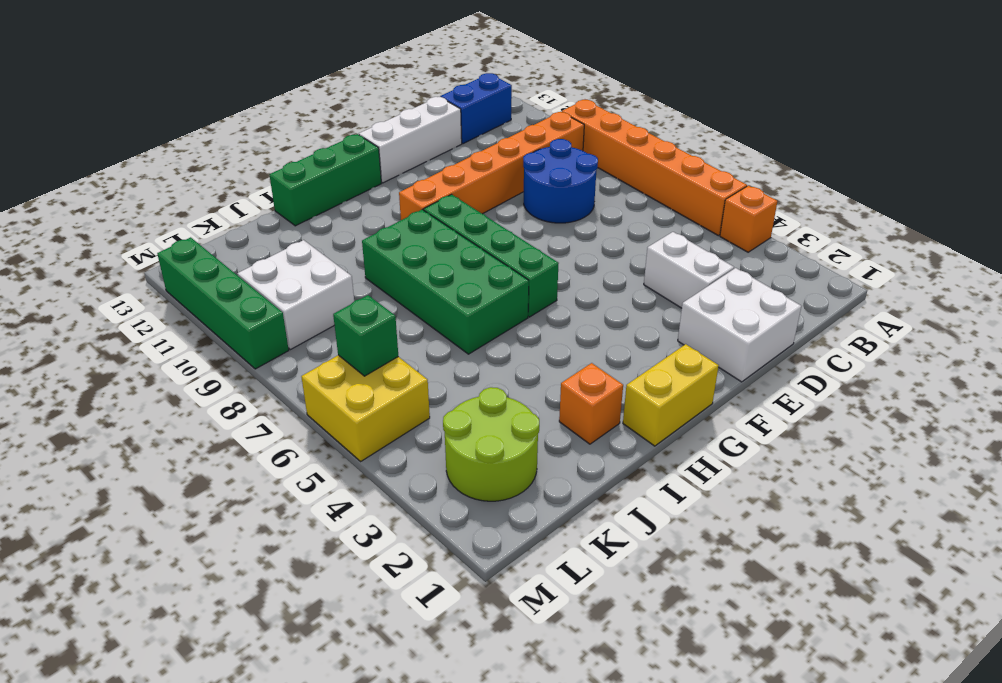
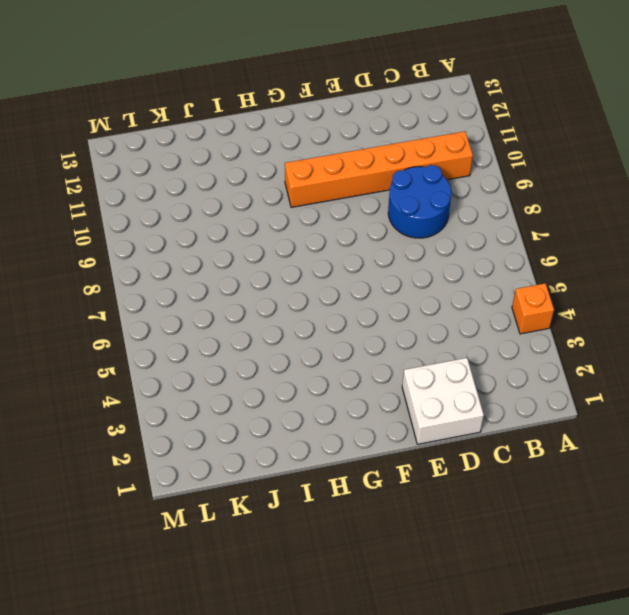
none -> orange 1x6 brick [562,100,747,236]
none -> blue 1x2 brick [440,73,512,144]
none -> white 1x2 brick [644,232,734,308]

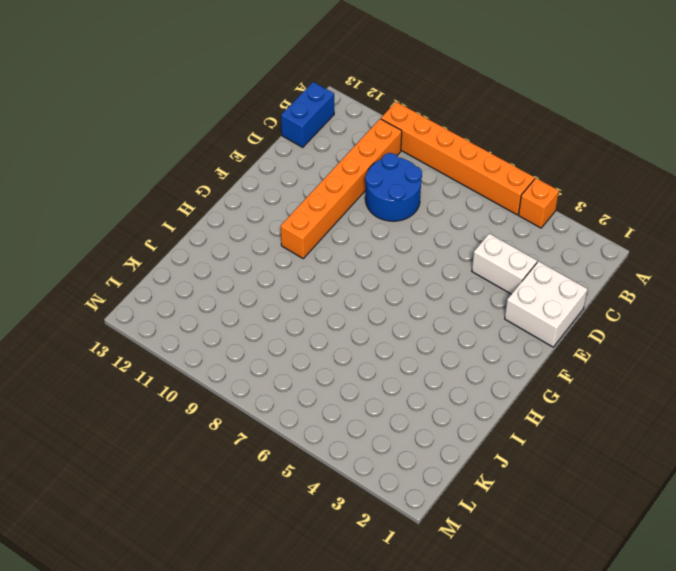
none -> white 1x3 brick [359,97,462,183]
none -> yellow 1x2 brick [623,344,719,446]
none -> green 1x4 brick [424,194,559,317]

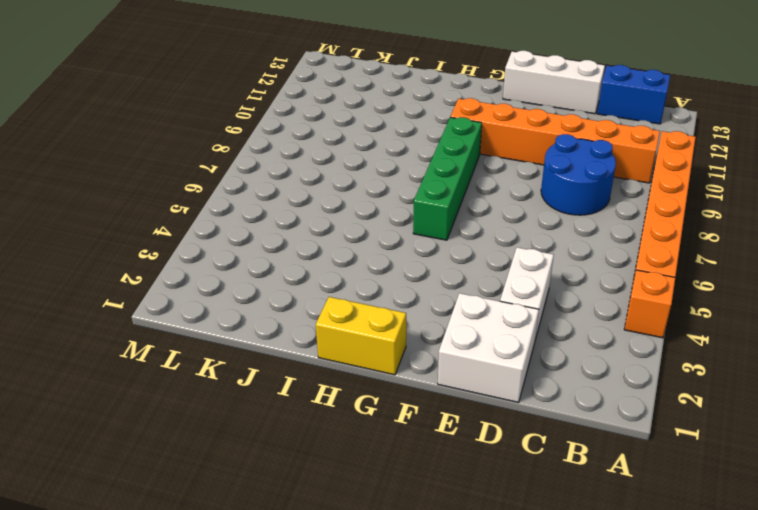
none -> green 1x3 brick [270,134,381,226]
none -> green 2x4 brick [362,210,529,354]
none -> orange 1x1 brick [559,363,623,444]

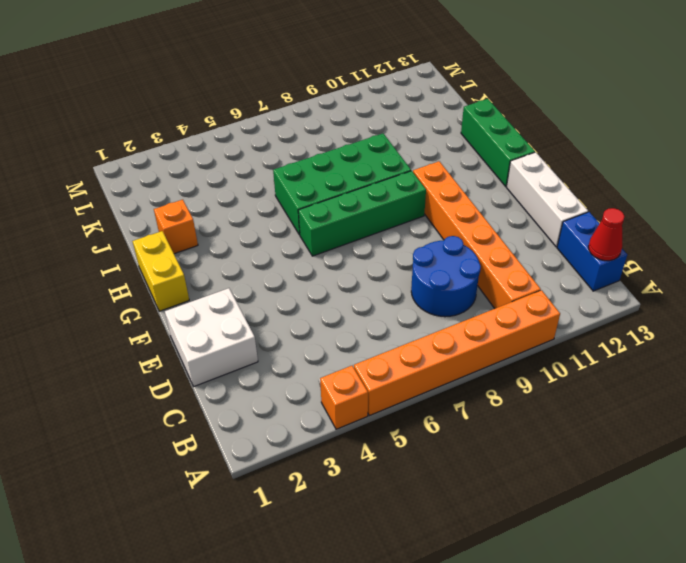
red 1x1 cone [588,208,625,261] -> none
none -> white 1x2 brick [644,232,734,308]
none -> lime 2x2 round brick [443,387,539,501]
none -> white 2x2 brick [237,240,354,350]

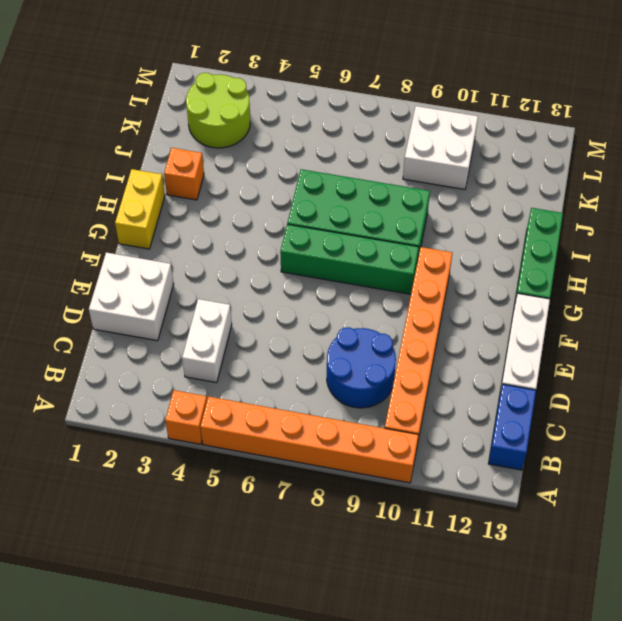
white 1x2 brick [182,299,232,383] -> white 1x2 brick turned to [644,232,734,308]
none -> yellow 2x2 brick [301,355,430,461]
none -> green 1x4 brick [157,237,289,369]
none -> green 1x1 brick [333,295,398,376]

